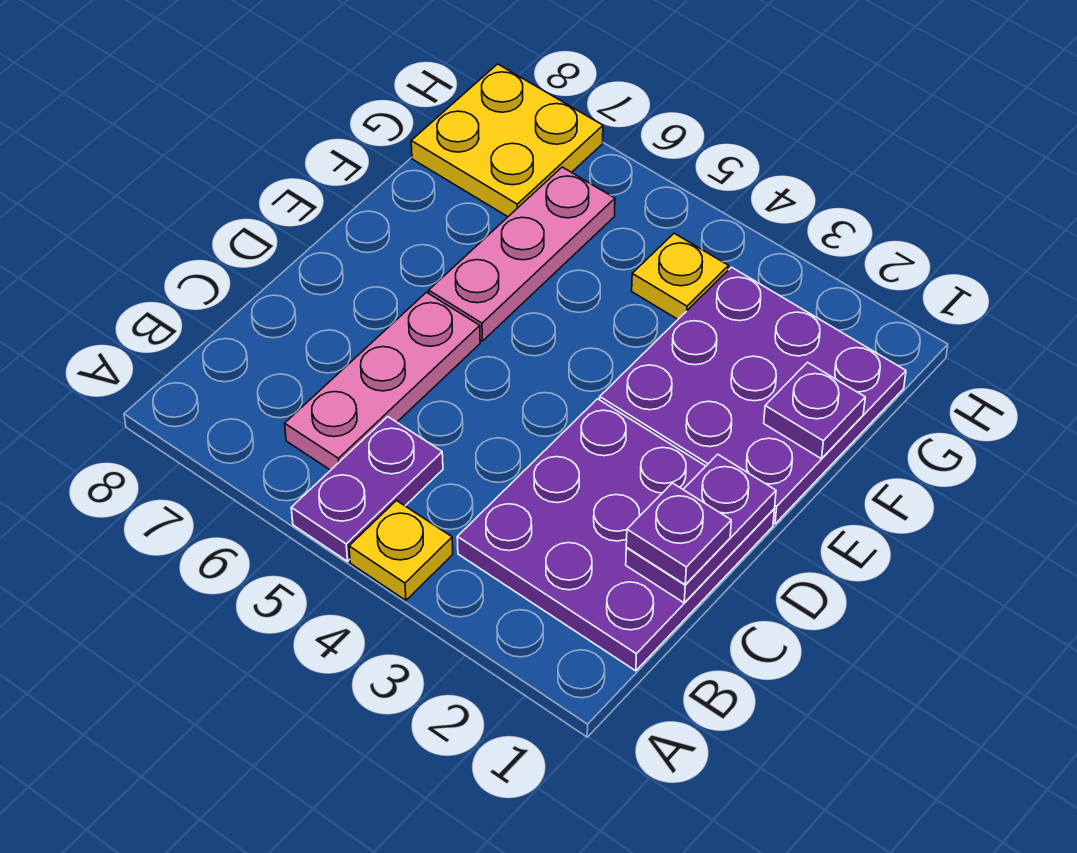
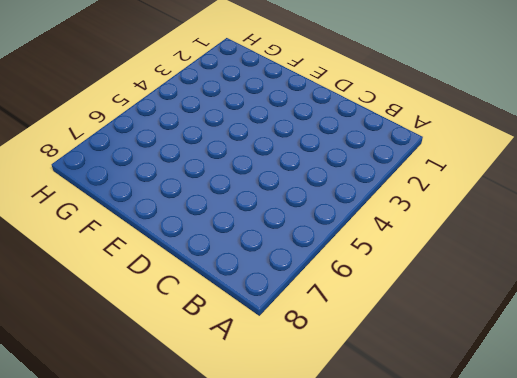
none -> yellow 1x1 plate [349,501,453,600]
none -> purple 1x2 plate [291,417,443,561]

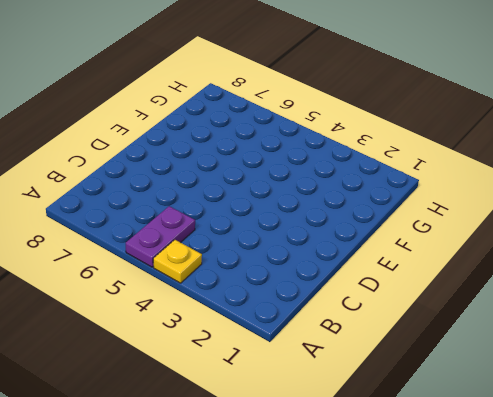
none -> purple 3x3 plate [457,399,774,671]
none -> pink 1x3 plate [285,292,480,470]

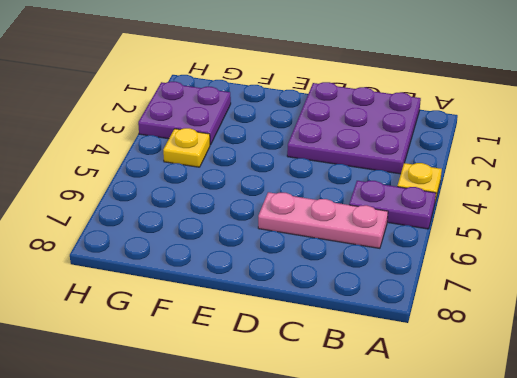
purple 2x2 plate [138,82,231,145] -> purple 3x3 plate [600,267,906,524]
none -> pink 1x3 plate [429,167,615,341]
none -> yellow 2x2 plate [411,64,603,217]

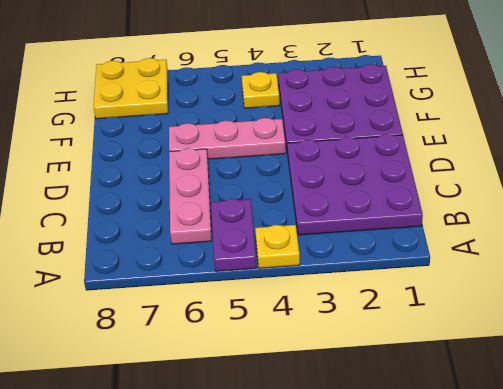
pink 1x3 plate [169,118,286,159] -> pink 1x3 plate turned to [429,167,615,341]
none -> purple 1x2 plate [626,454,776,603]
none -> purple 1x1 plate [764,362,865,459]

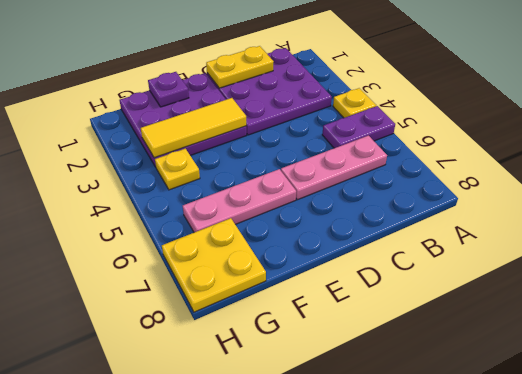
yellow 1x2 plate [206,46,274,88] -> purple 1x2 plate [626,454,776,603]
yellow 1x3 tile [141,98,246,158] -> none
none -> purple 1x1 plate [626,483,731,584]

